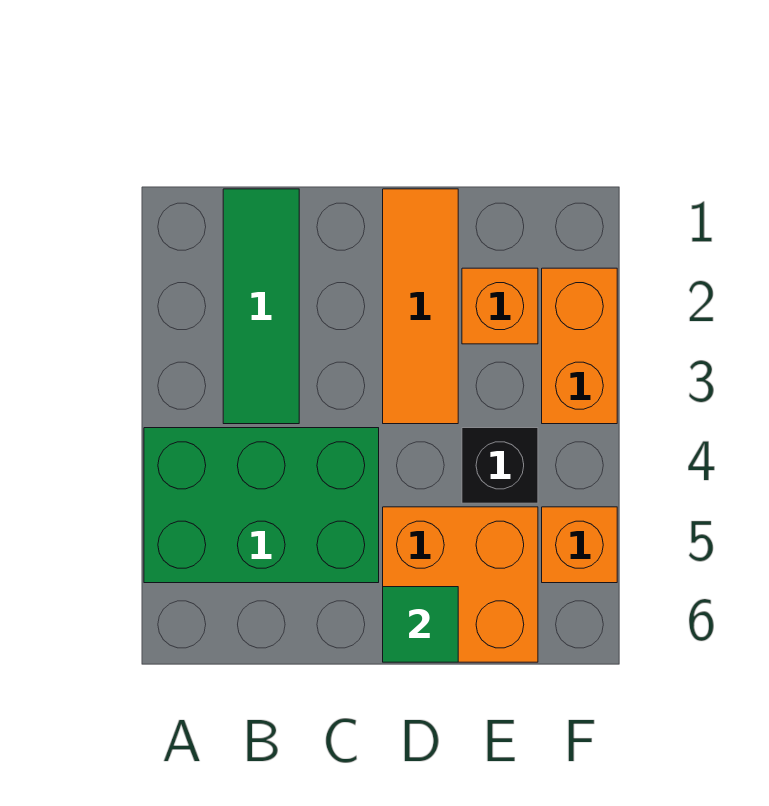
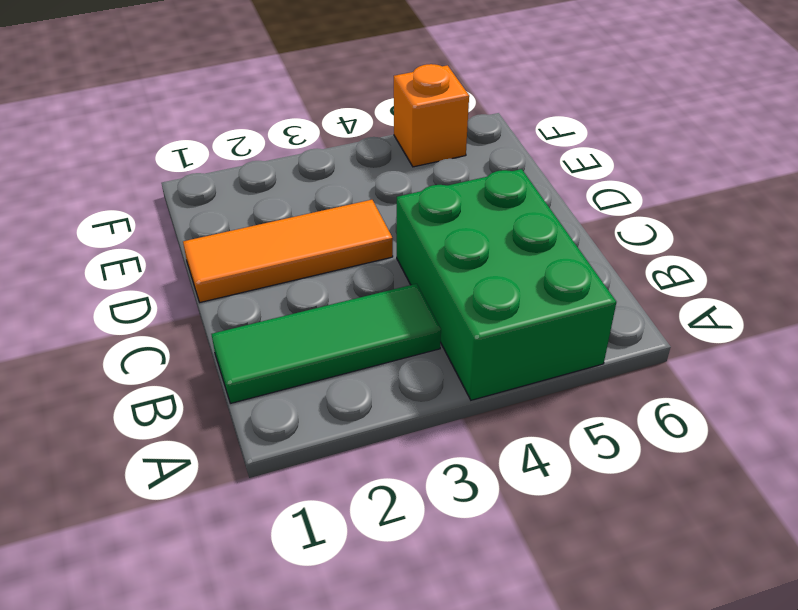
none -> orange 2x2 brick [383,507,538,662]
none -> orange 1x1 brick [462,268,538,344]

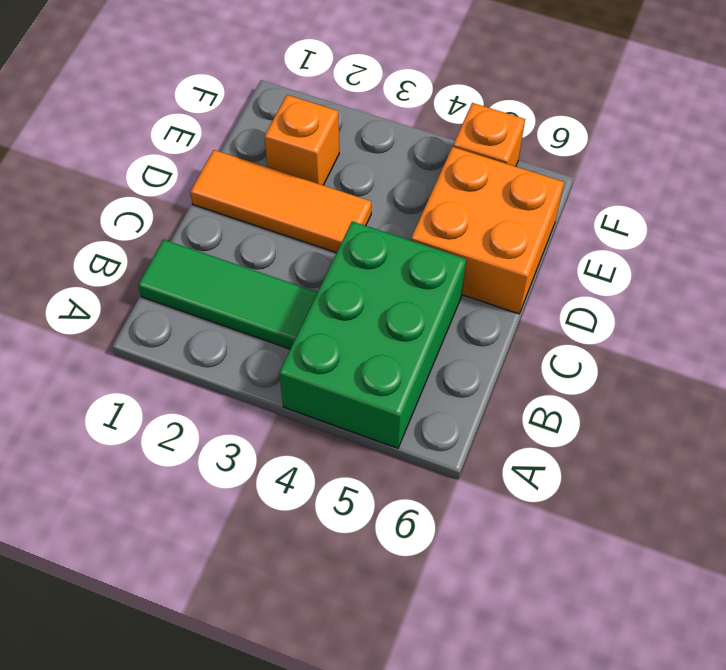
none -> black 1x1 brick [462,428,538,503]
none -> orange 1x2 brick [542,268,617,424]

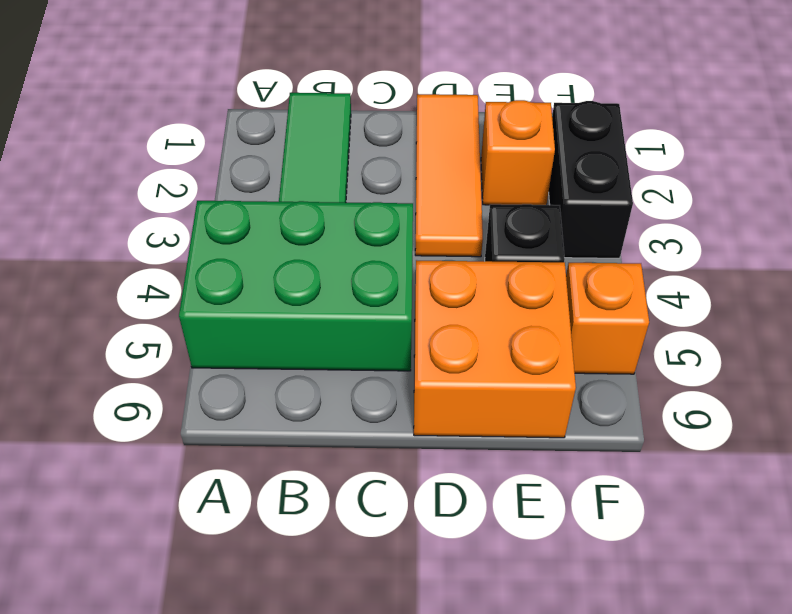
black 1x2 brick [549,101,633,258] -> orange 1x2 brick [542,268,617,424]
none -> green 1x1 tile [383,587,458,662]

